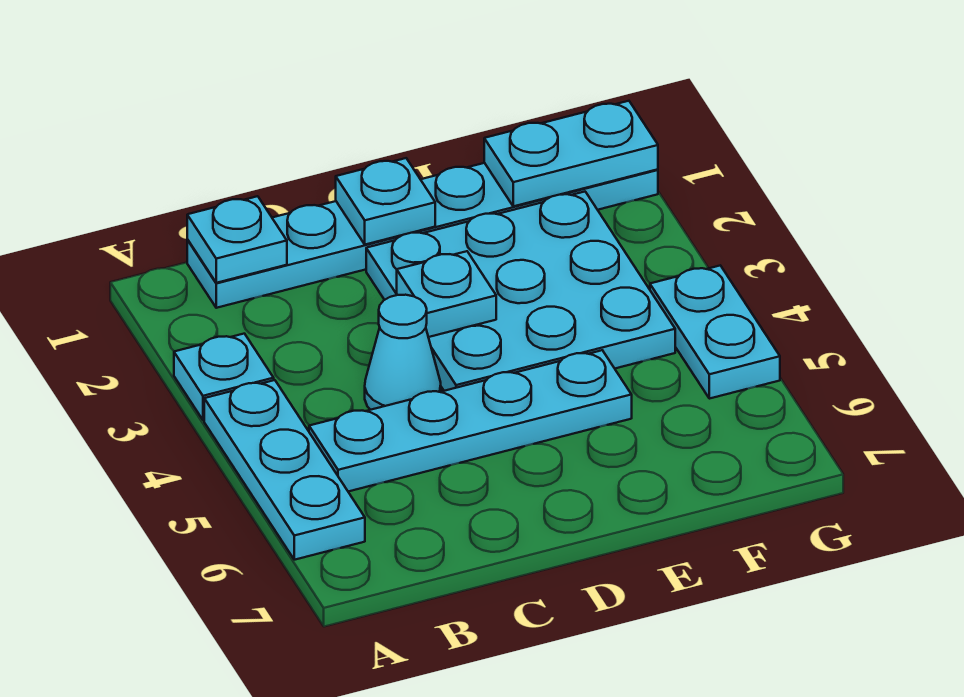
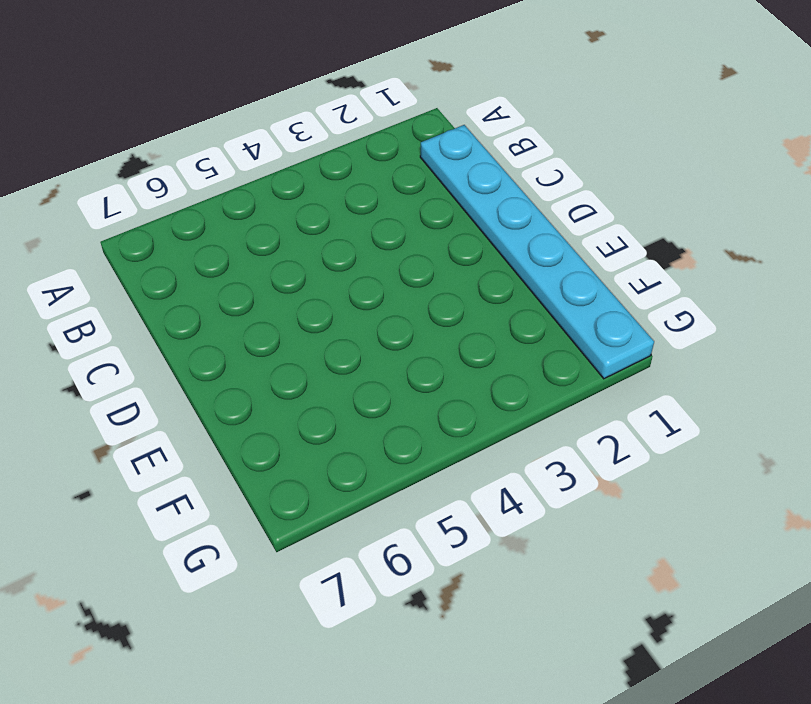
none -> cyan 1x1 plate [174,334,274,420]
none -> cyan 1x3 plate [204,380,365,560]

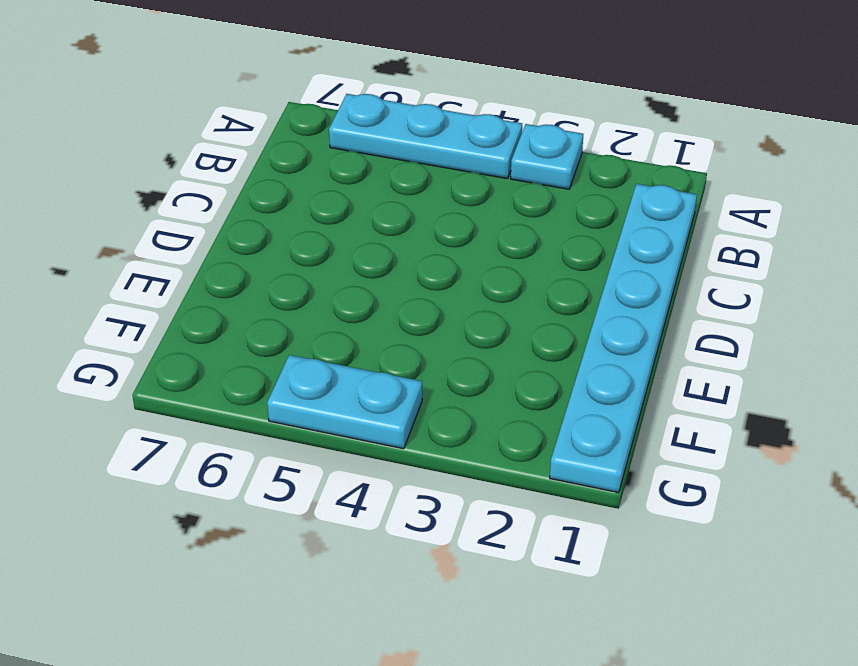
none -> cyan 1x4 plate [309,350,632,492]
none -> cyan 1x1 cone [365,295,441,410]

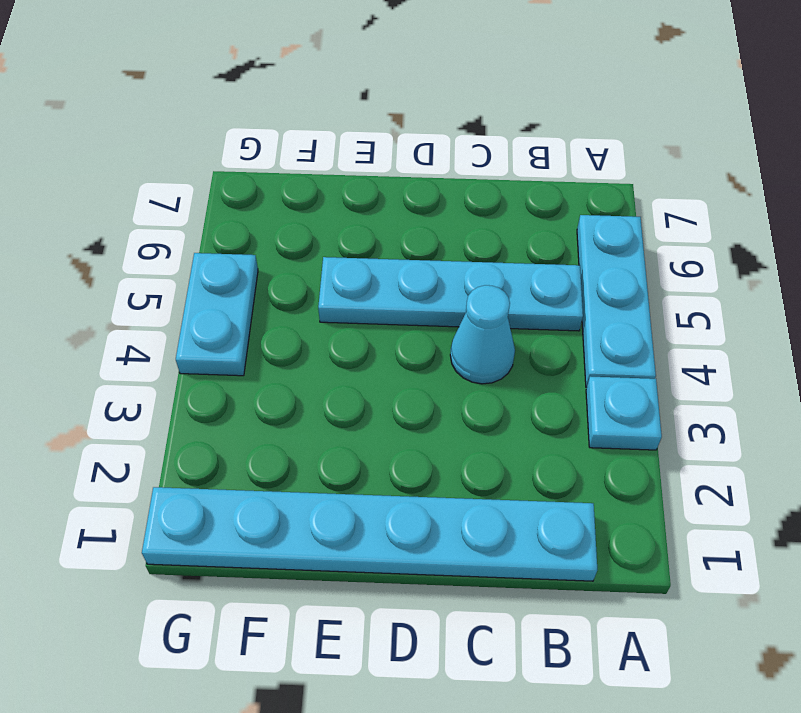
none -> cyan 3x3 plate [366,192,675,391]
none -> cyan 1x1 plate [187,196,287,283]

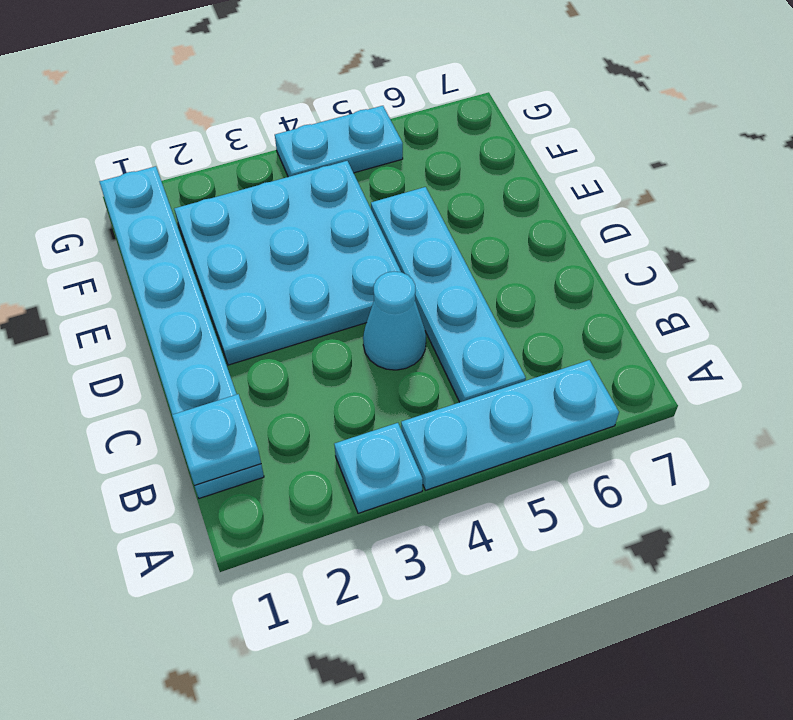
none -> cyan 1x1 plate [336,158,435,245]
none -> cyan 1x1 plate [397,251,496,337]

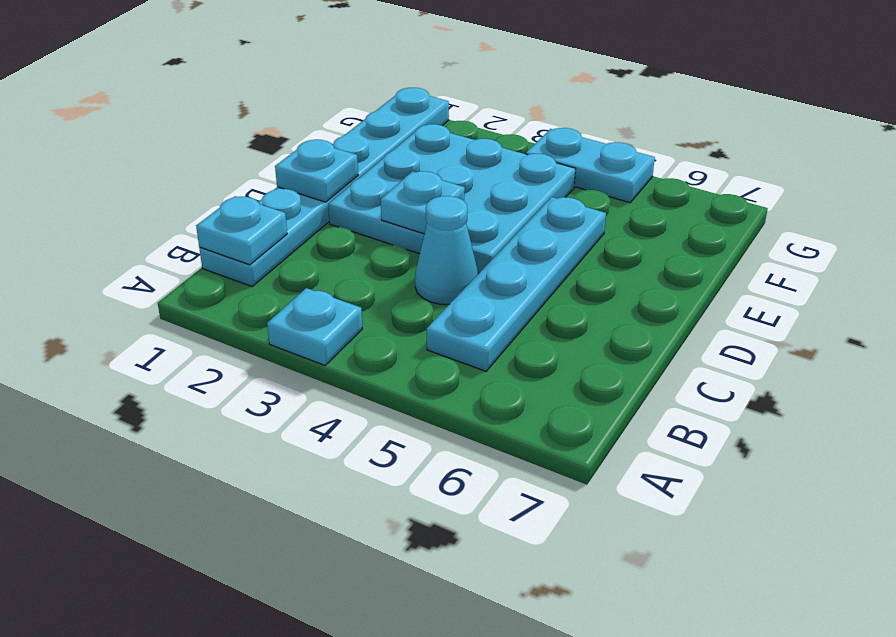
none -> cyan 1x3 plate [204,380,365,560]
none -> cyan 1x2 plate [484,101,658,206]

